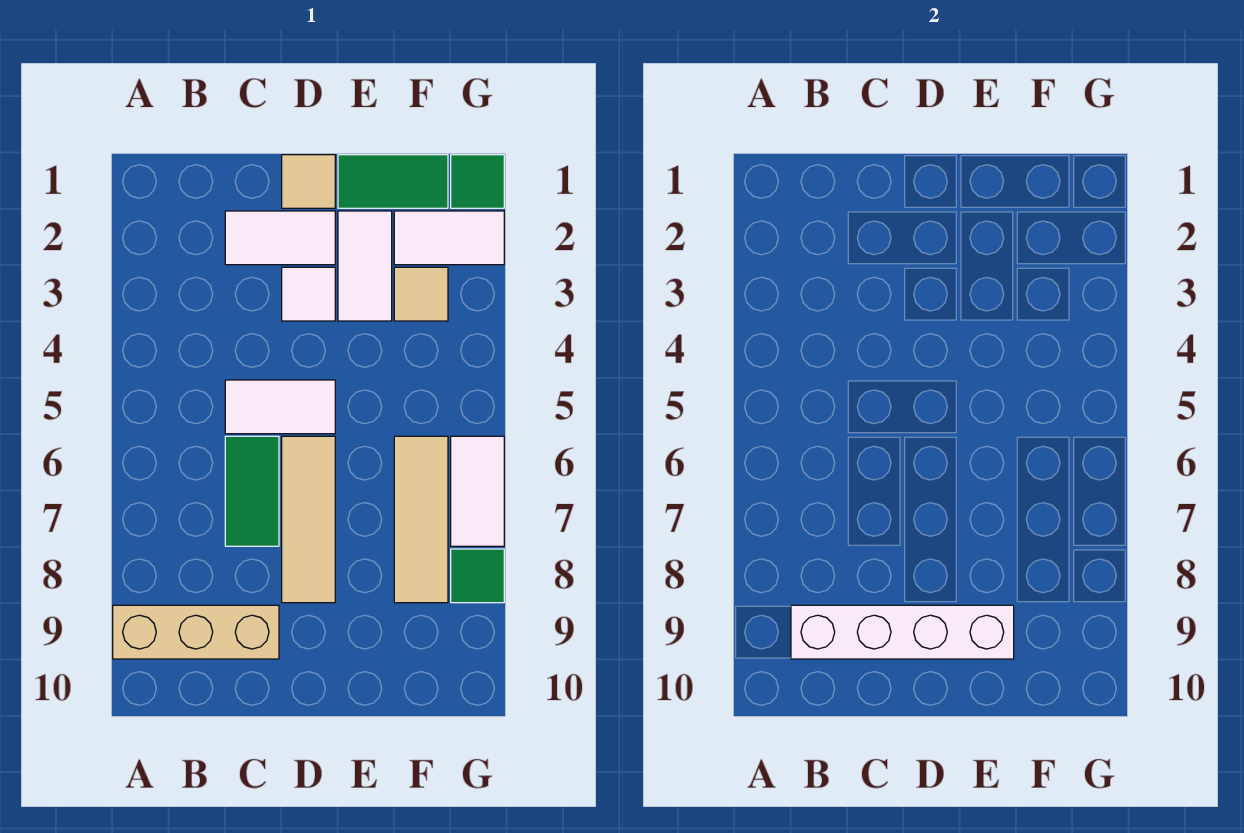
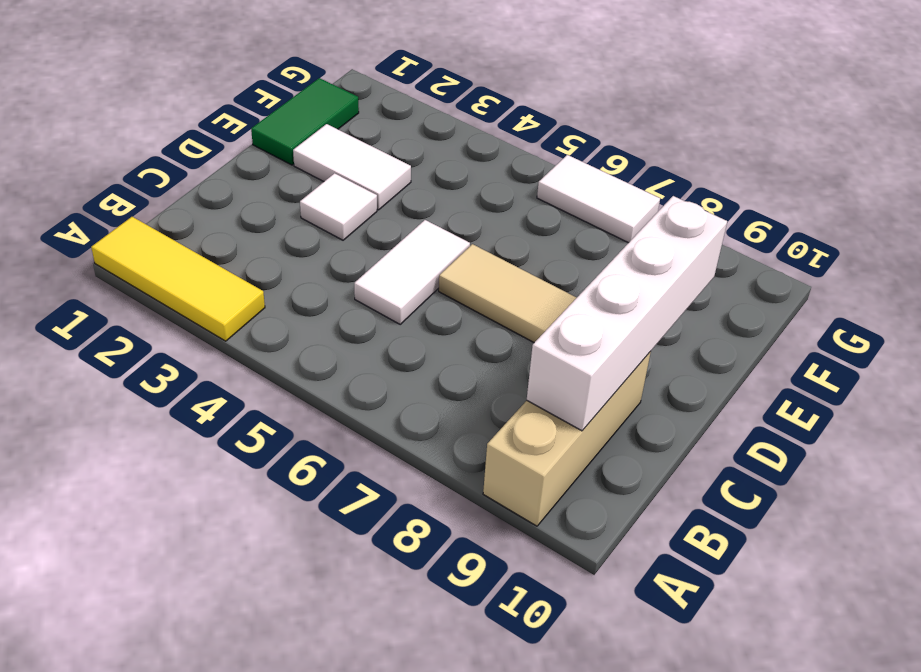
yellow 1x3 tile [91,217,265,341] -> none
none -> white 1x2 tile [225,211,335,265]
none -> green 1x2 tile [225,436,279,546]
none -> tan 1x1 tile [282,155,335,208]

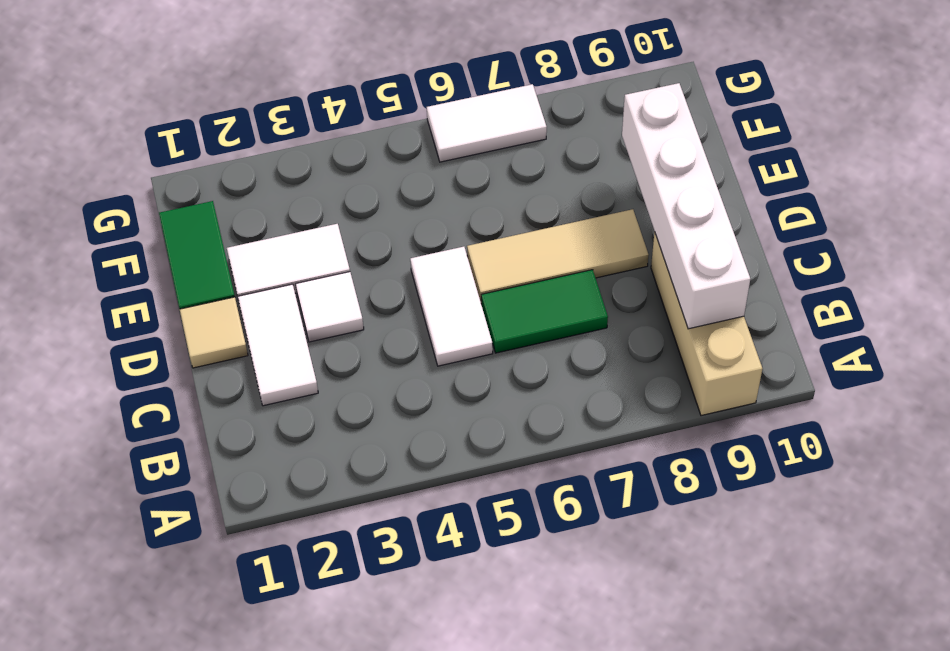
none -> white 1x2 tile [394,211,504,265]
none -> tan 1x1 tile [394,267,448,321]
none -> tan 1x3 tile [394,436,448,603]

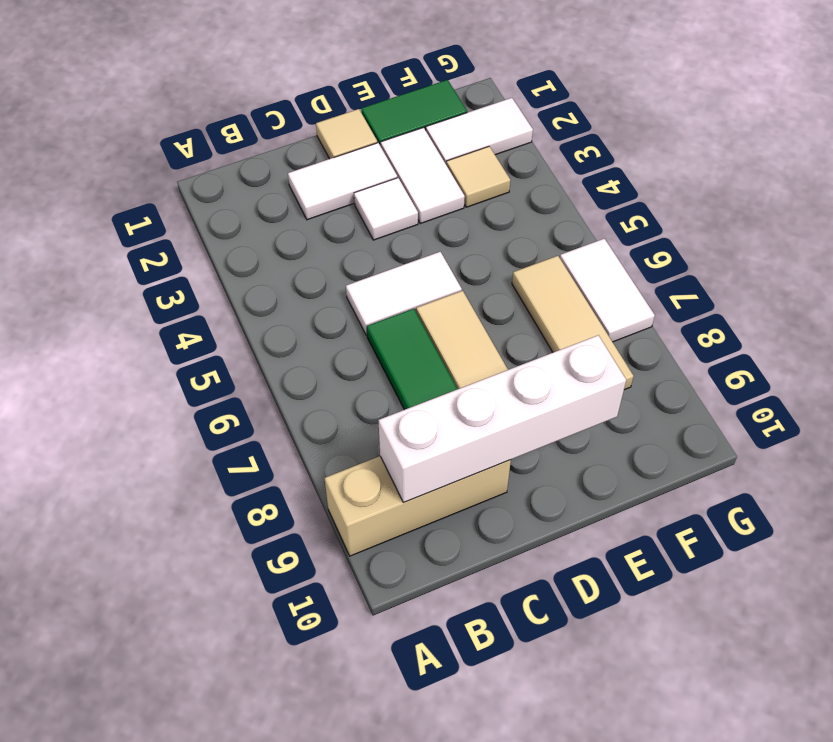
none -> green 1x1 tile [451,155,504,208]
none -> green 1x1 tile [451,549,504,603]

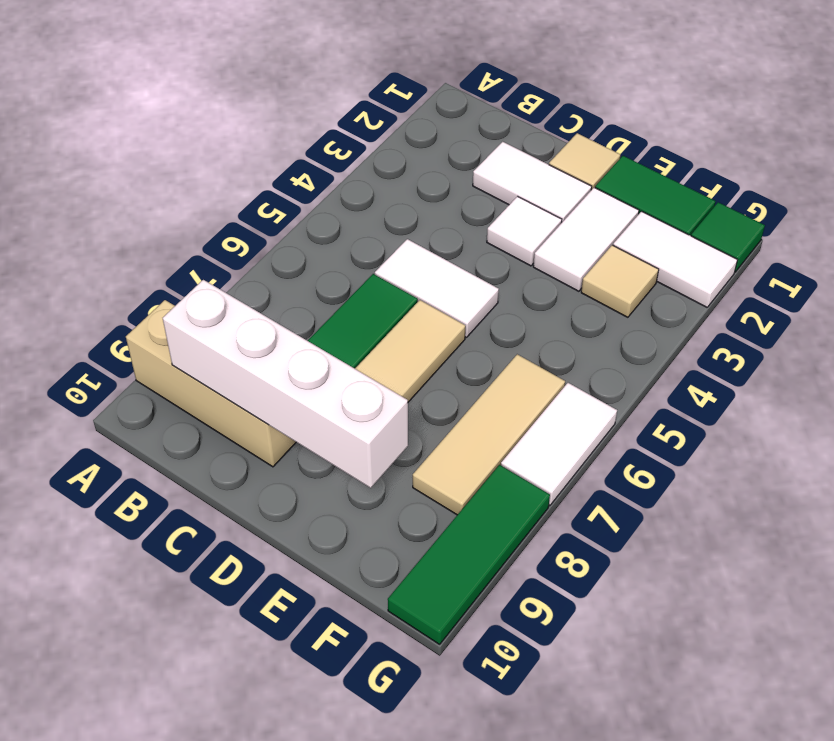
green 1x3 tile [388,465,550,644] -> green 1x1 tile [451,549,504,603]

